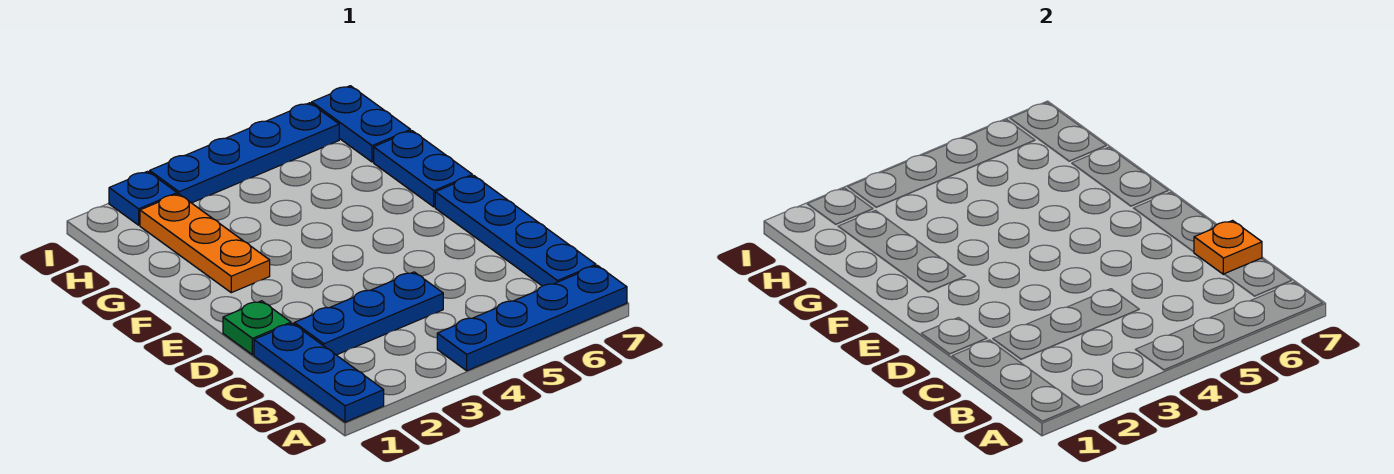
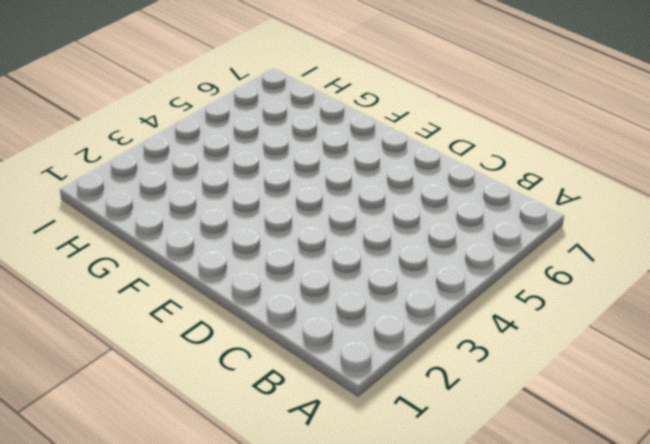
none -> blue 1x3 plate [254,323,384,422]
none -> blue 1x4 plate [437,266,627,371]

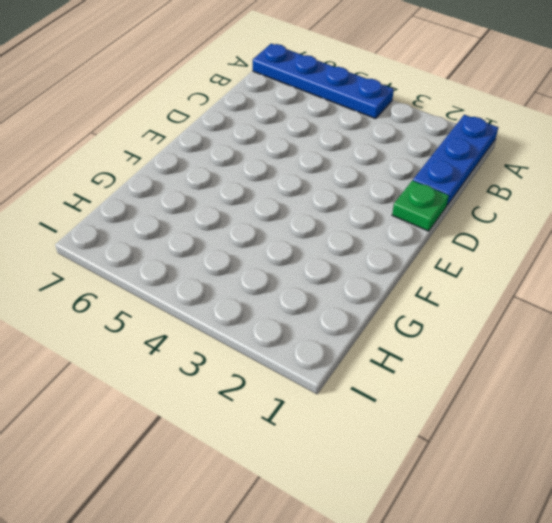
none -> blue 1x4 plate [435,176,596,286]
none -> blue 1x3 plate [294,272,443,355]

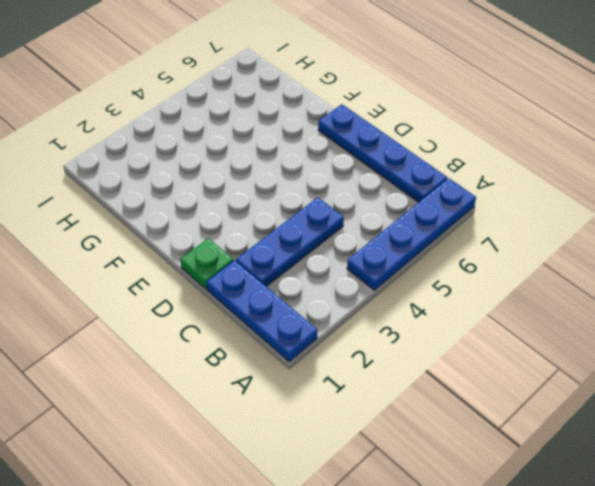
none -> orange 1x3 plate [140,194,270,293]
none -> blue 1x2 plate [374,131,472,207]

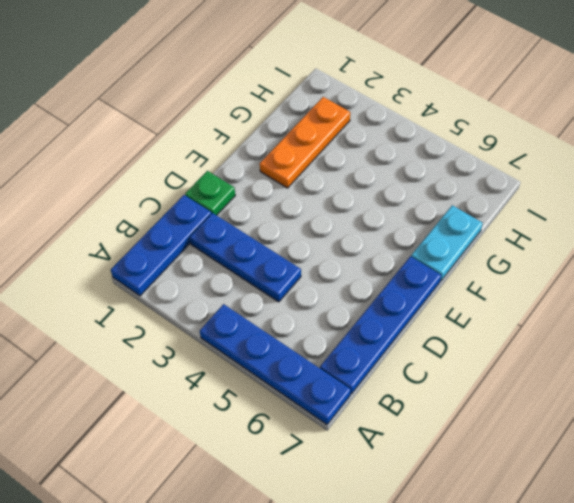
cyan 1x2 plate [411,205,483,281] -> blue 1x2 plate [374,131,472,207]
none -> blue 1x2 plate [312,86,411,162]
none -> blue 1x1 plate [109,171,177,225]

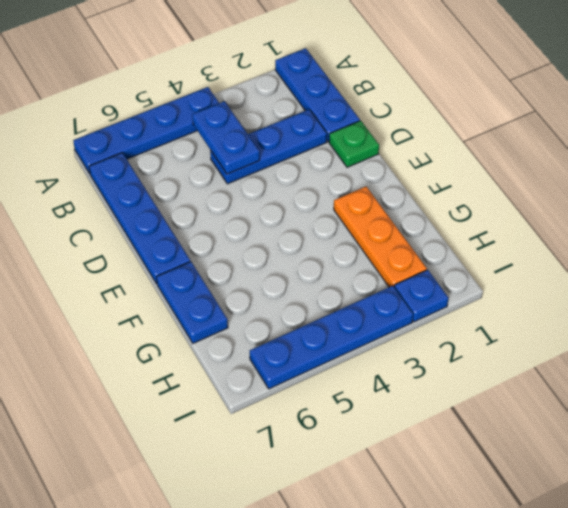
blue 1x2 plate [192,101,260,174] -> blue 1x2 plate moved to [312,86,411,162]
none -> orange 1x1 plate [1194,221,1262,274]

